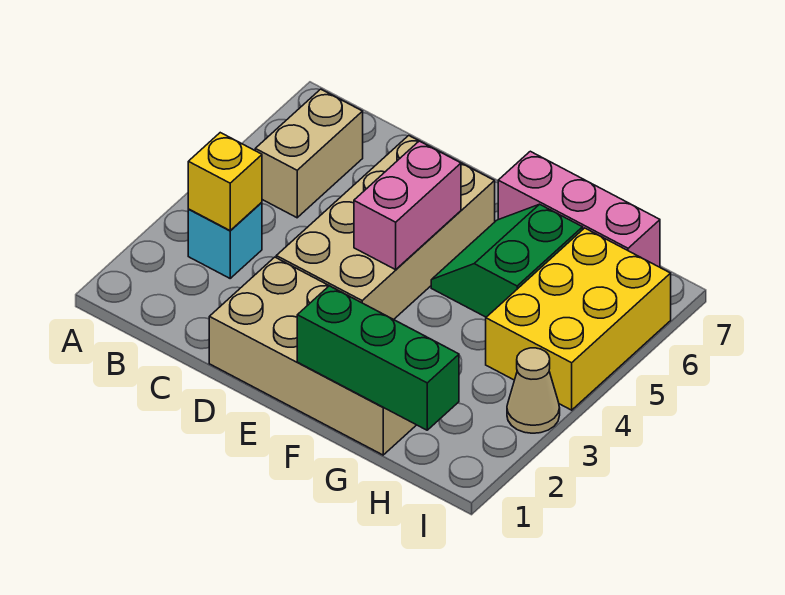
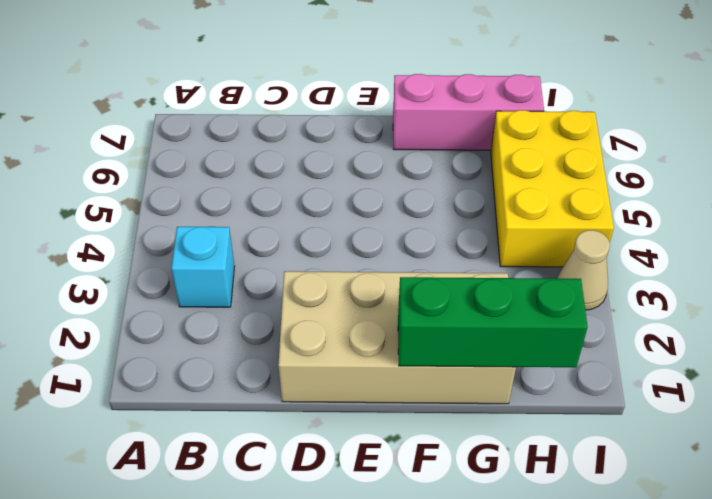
none -> tan 1x2 brick [255,89,363,218]
none -> tan 2x4 brick [276,136,495,319]

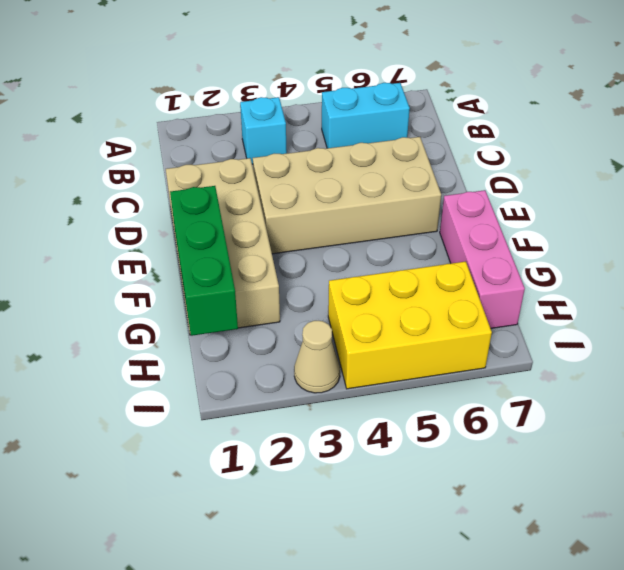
cyan 1x2 brick [322,83,410,148] -> tan 1x2 brick [255,89,363,218]
none -> green 2x2 slope [431,204,583,317]
none -> yellow 1x1 brick [188,133,262,231]

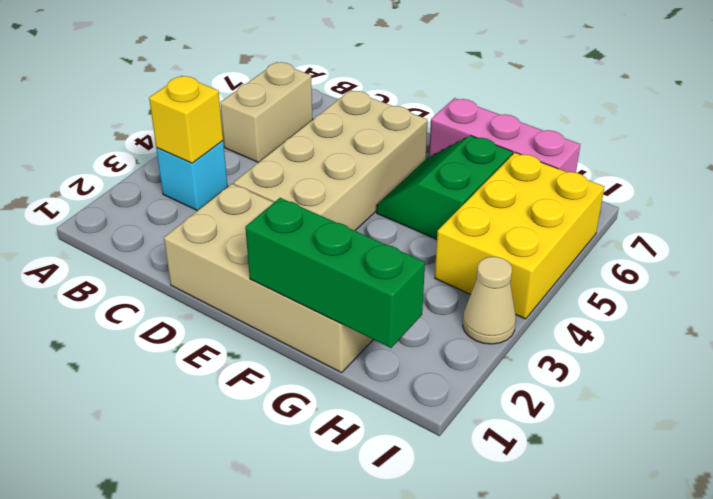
none -> pink 1x2 brick [354,141,461,270]

